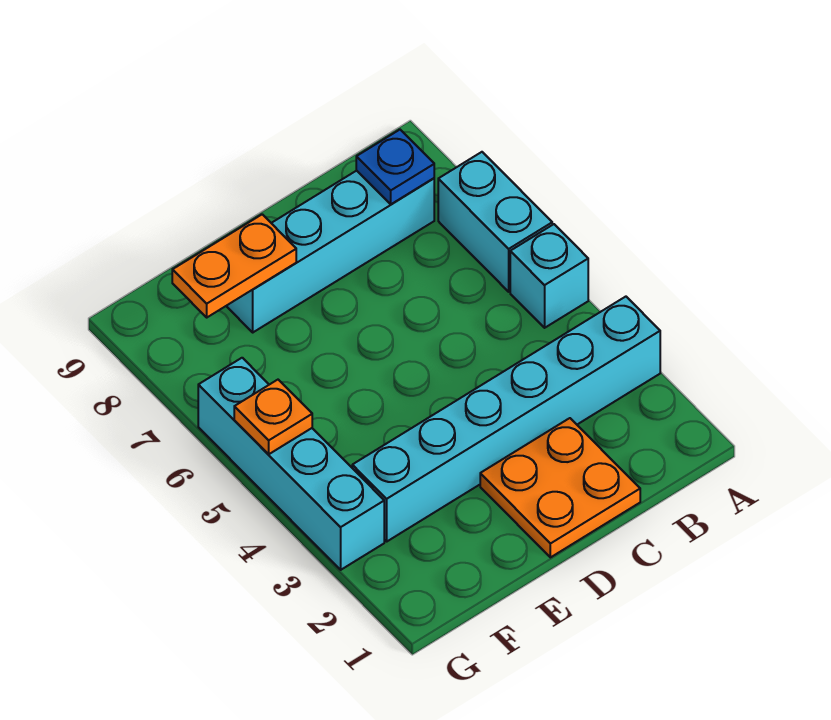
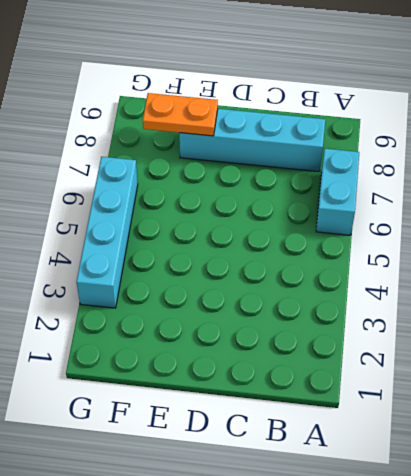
none -> cyan 1x6 brick [352,297,660,541]
none -> cyan 1x1 brick [510,224,588,328]

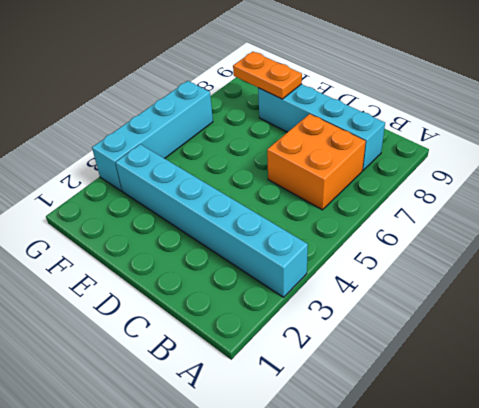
orange 2x2 brick [267,114,366,210] -> none
none -> cyan 1x1 brick [510,224,588,328]
none -> cyan 1x2 brick [438,152,552,292]

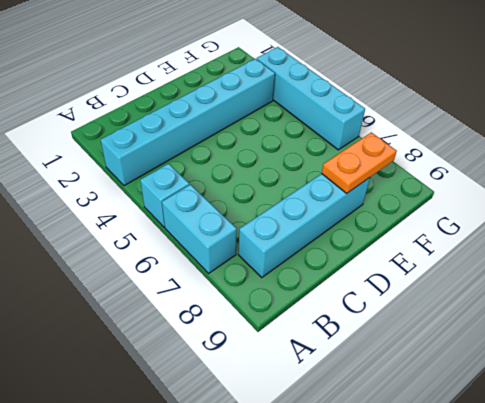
none -> orange 2x2 plate [480,418,640,557]
none -> blue 1x1 plate [356,130,434,204]

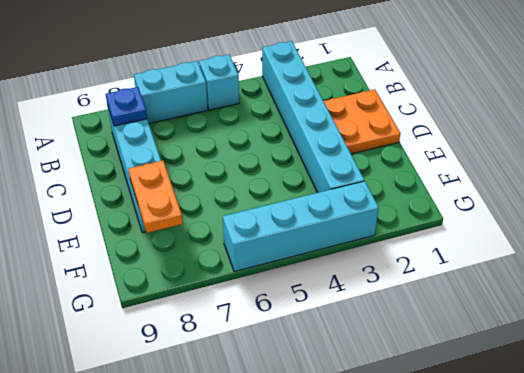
none -> orange 1x1 plate [234,380,312,454]

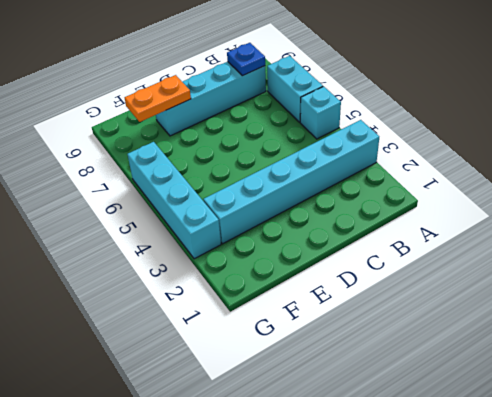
none -> orange 2x2 plate [480,418,640,557]
none -> orange 1x1 plate [234,380,312,454]

